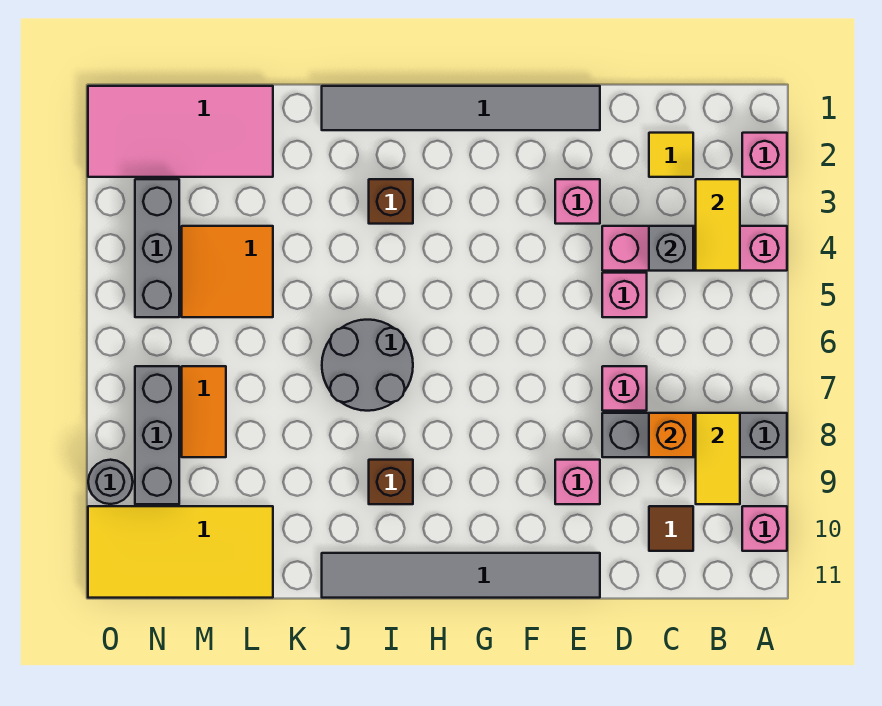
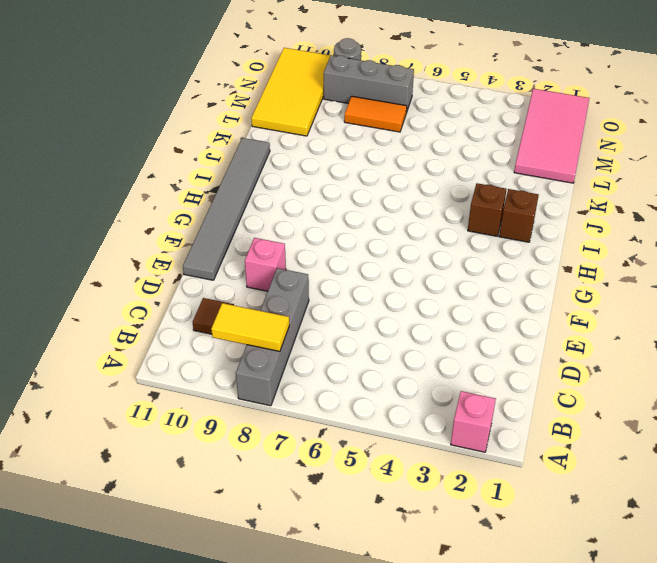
brown 1x1 brick [499,189,539,242] -> brown 1x1 brick moved to [369,460,413,504]
none -> pink 1x4 brick [602,226,787,271]
none -> pink 1x1 brick [742,506,787,551]
none -> yellow 1x1 tile [649,133,693,177]

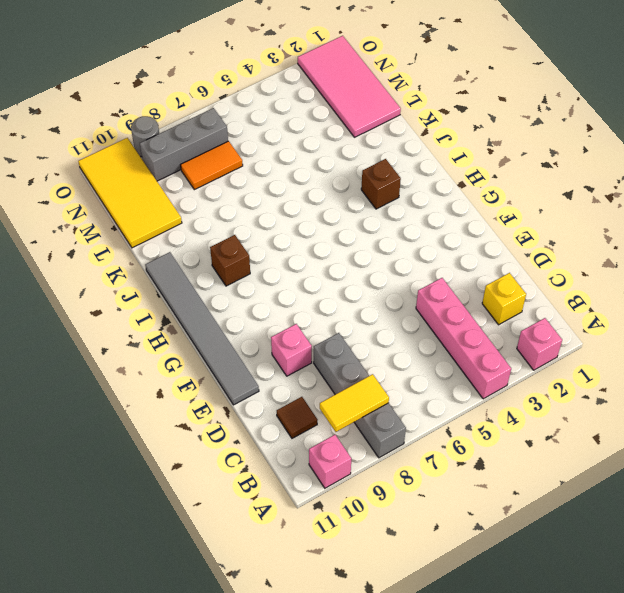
yellow 1x1 brick [482,273,526,325] -> yellow 1x1 tile [649,133,693,177]
none -> pink 1x1 brick [602,273,647,317]
none -> pink 1x1 brick [602,366,647,411]
none -> grey 1x6 tile [322,86,600,130]

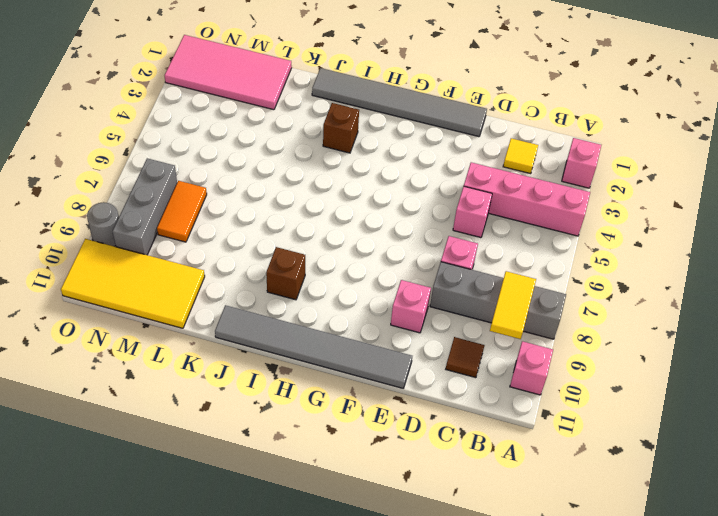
none -> pink 1x1 brick [555,179,600,224]
none -> grey 2x2 round brick [322,320,413,411]
none -> orange 2x2 tile [182,226,273,317]

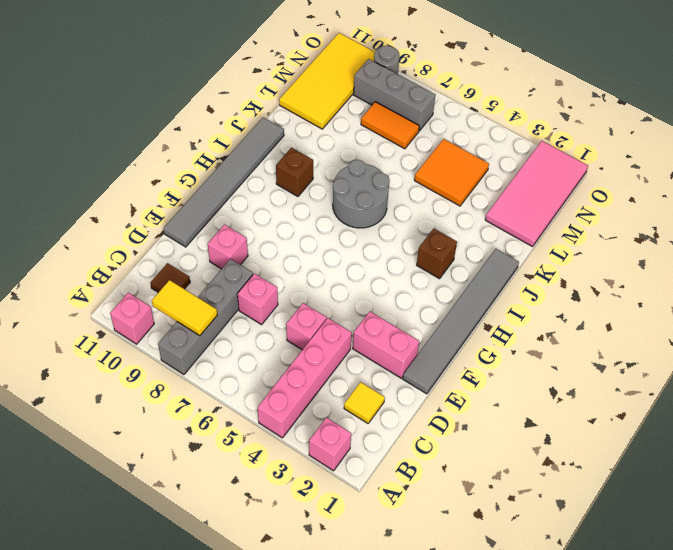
pink 1x2 brick [353,312,419,378] -> pink 1x1 brick [555,179,600,224]
none -> grey 1x3 brick [135,179,179,317]
none -> yellow 1x2 tile [696,179,740,271]
none -> grey 1x1 brick [649,226,693,271]

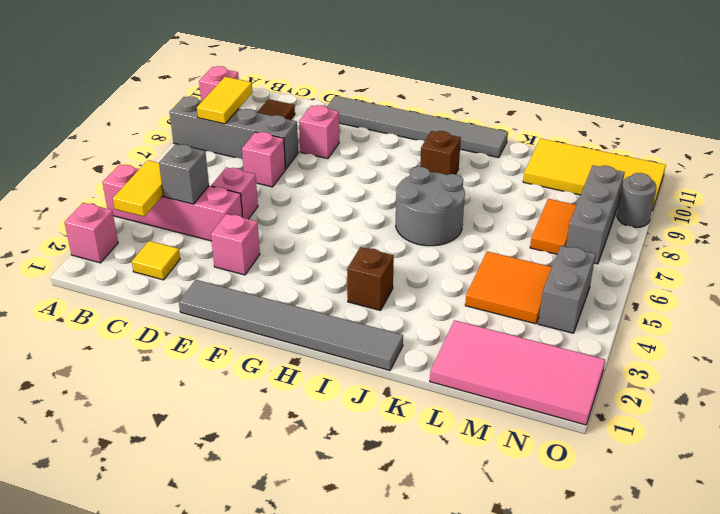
grey 1x2 brick [538,246,596,333] -> grey 1x3 brick [135,179,179,317]
none -> orange 1x1 brick [649,413,693,457]

